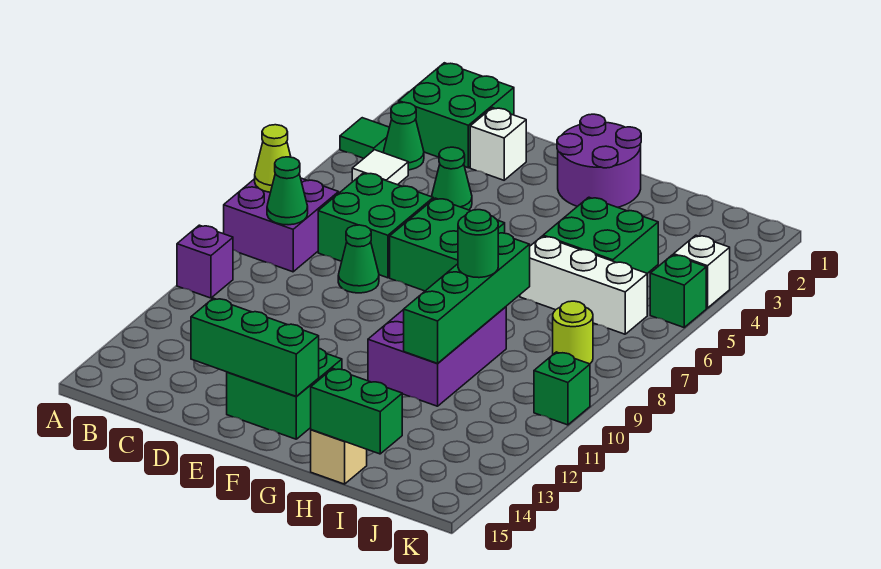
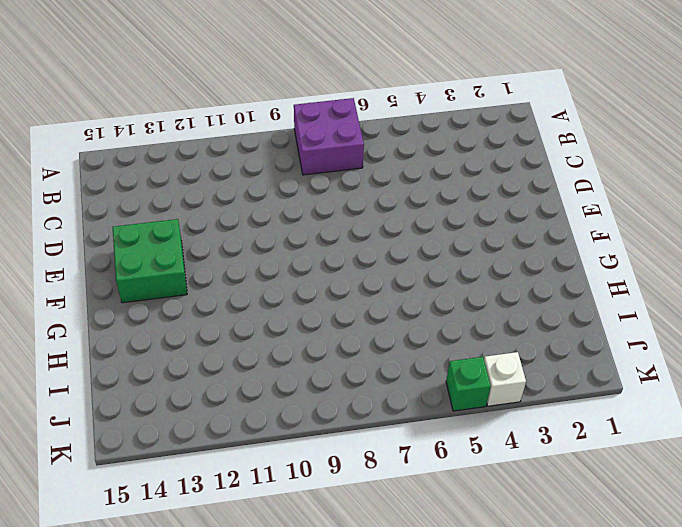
none -> green 1x1 tile [340,118,389,158]
none -> purple 1x1 brick [177,225,233,298]
none -> green 2x2 brick [399,63,514,168]

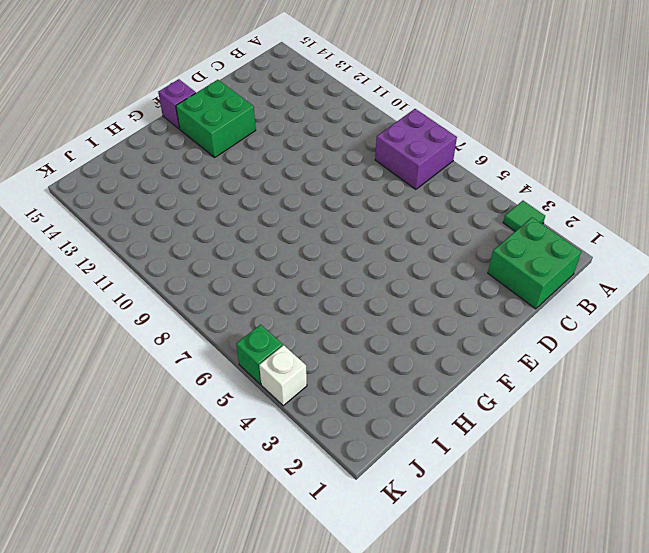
purple 1x1 brick [158,79,196,129] -> purple 1x1 brick moved to [177,225,233,298]
none -> green 1x1 cone [383,102,424,170]
none -> white 1x1 tile [352,150,408,185]
none -> green 2x2 brick [318,173,433,278]

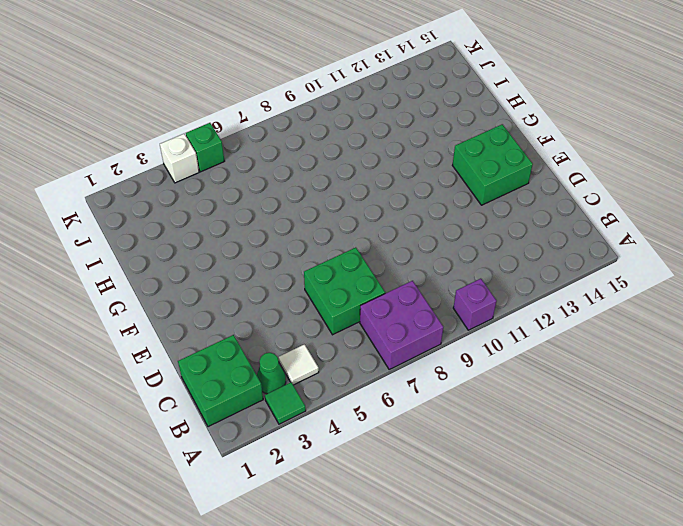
none -> white 1x1 brick [470,108,526,180]
none -> green 1x1 cone [432,147,472,210]
none -> green 1x1 cone [338,225,379,293]

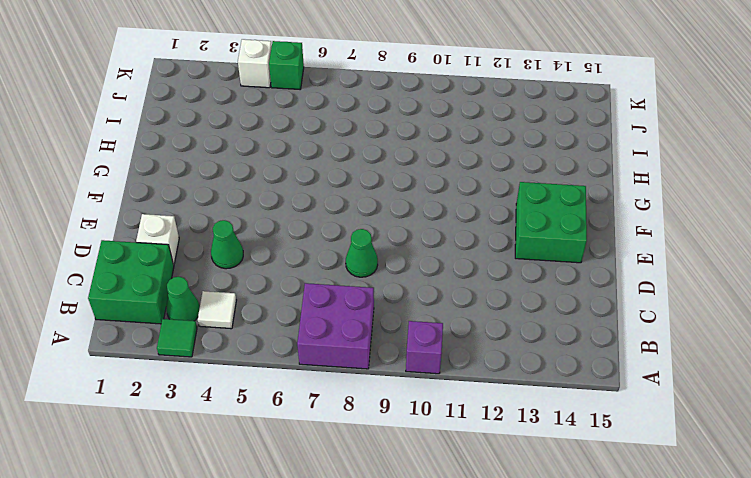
none -> green 2x2 brick [318,173,433,278]
none -> green 2x2 brick [390,198,505,291]
none -> purple 2x2 round brick [557,114,641,207]

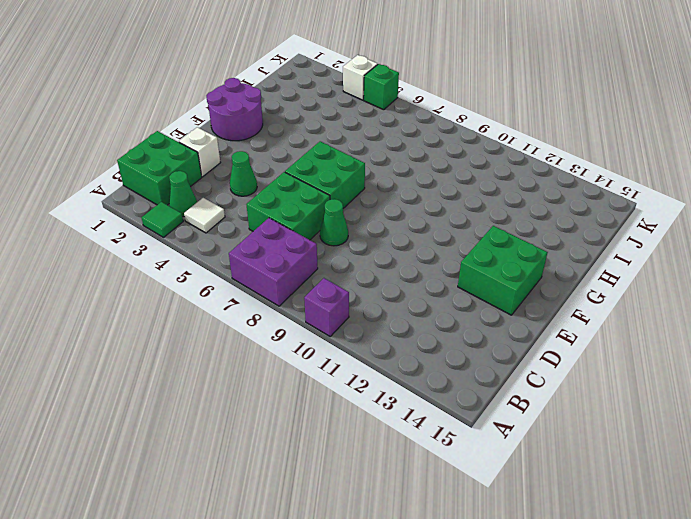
none -> purple 2x3 brick [368,307,506,406]
none -> green 2x2 brick [543,197,658,273]
none -> white 1x3 brick [520,236,647,334]

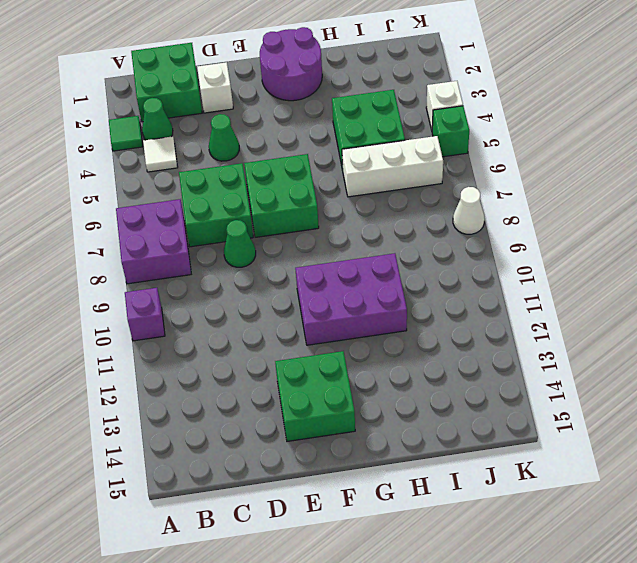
purple 2x3 brick [295,253,407,345] -> purple 2x3 brick turned to [368,307,506,406]
white 1x1 cone [453,187,485,234] -> none
none -> tan 1x1 brick [311,430,367,484]
none -> lime 1x1 round brick [553,301,593,364]
none -> green 1x1 brick [534,352,590,425]

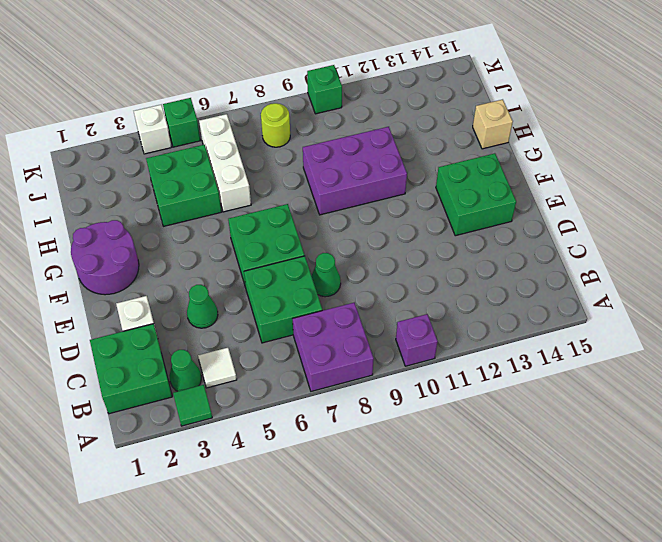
none -> lime 1x1 cone [255,125,291,192]
none -> green 1x1 cone [267,157,308,225]
none -> green 1x3 brick [191,298,319,397]

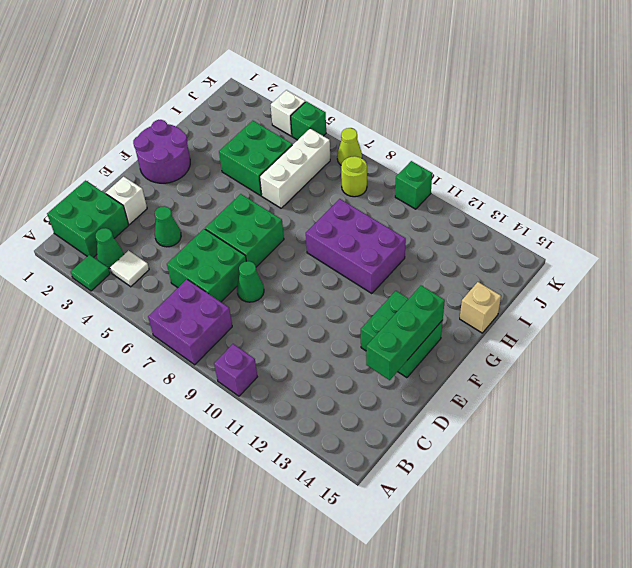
lime 1x1 cone [337,128,362,165] -> lime 1x1 cone moved to [255,125,291,192]
none -> green 1x1 cone [267,157,308,225]
none -> green 1x4 brick [404,233,530,363]
none -> green 1x2 brick [311,369,402,454]

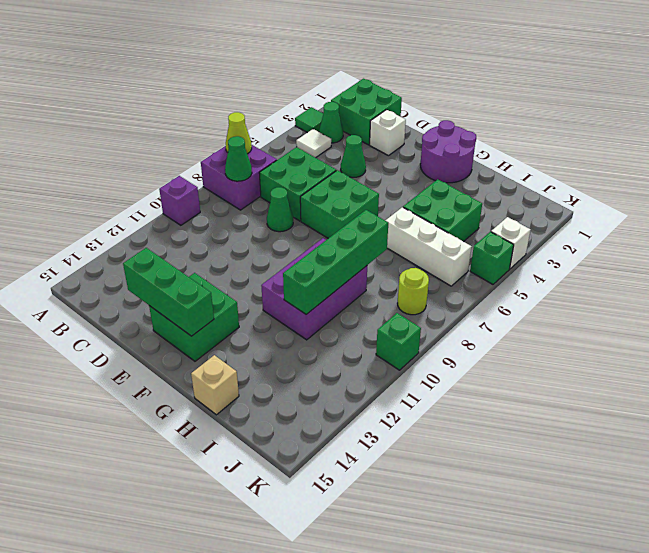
none -> green 1x2 brick [311,369,402,454]
none -> green 1x1 round brick [458,210,498,278]

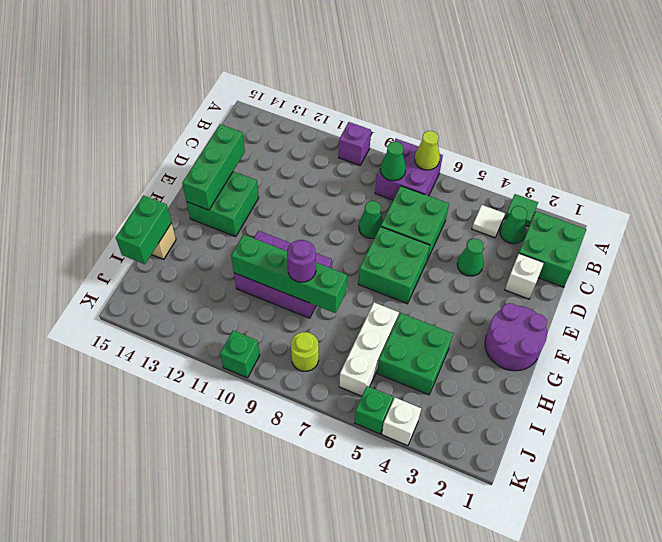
purple 1x1 round brick [287,240,316,282] -> green 1x1 round brick [458,210,498,278]

